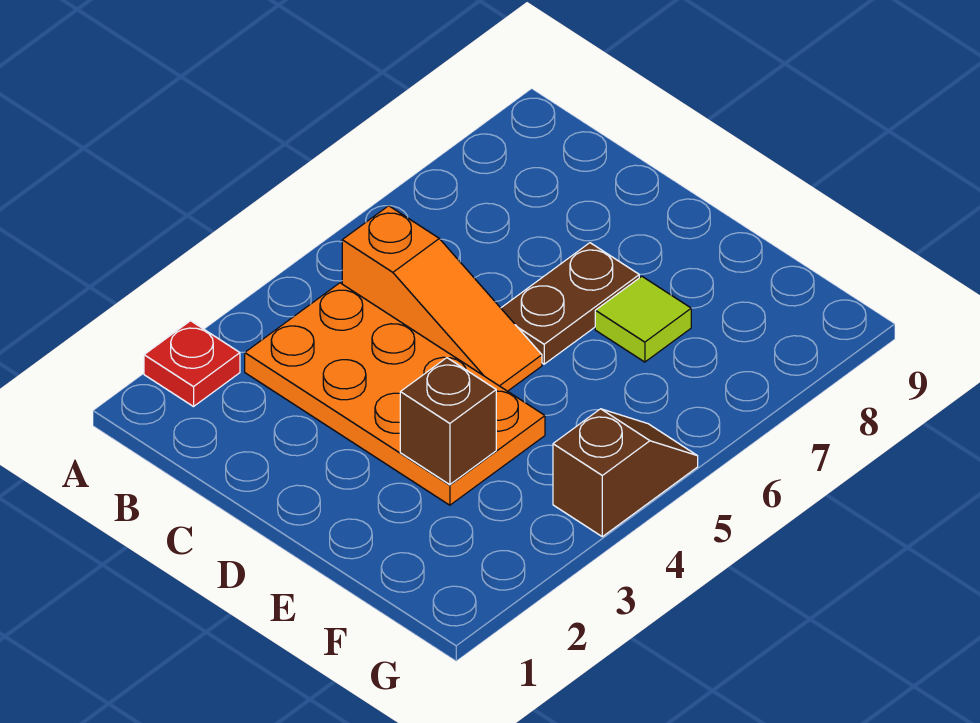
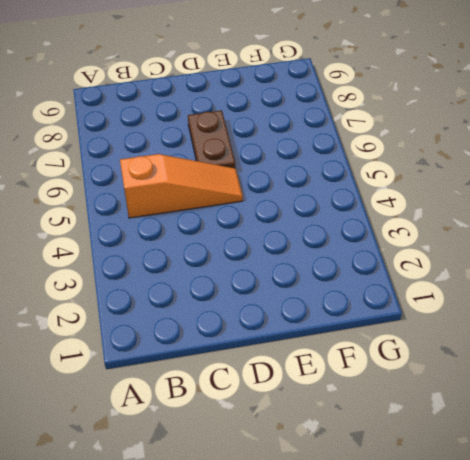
none -> red 1x1 plate [144,321,240,407]
none -> orange 2x4 plate [245,283,545,505]

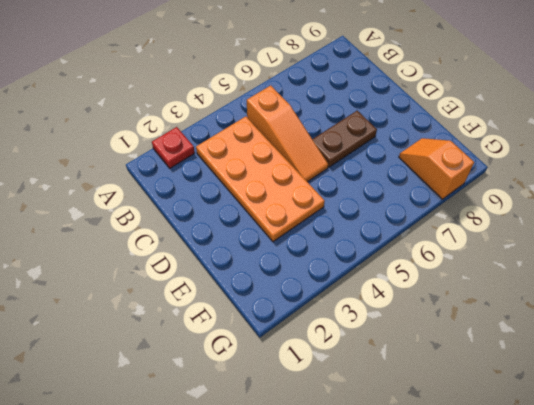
orange 1x2 slope [399,138,474,199] -> none
none -> lime 1x1 tile [595,276,691,362]
none -> brown 1x2 slope [553,409,698,537]

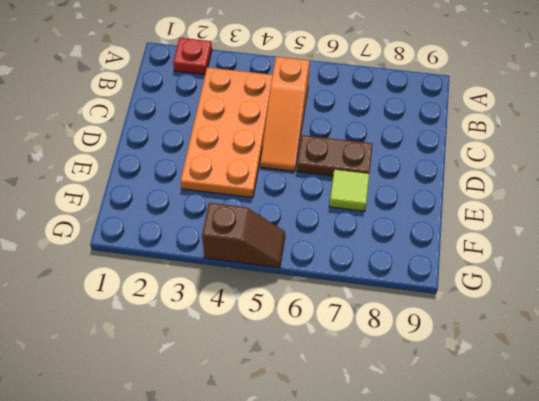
none -> brown 1x1 brick [400,358,496,485]

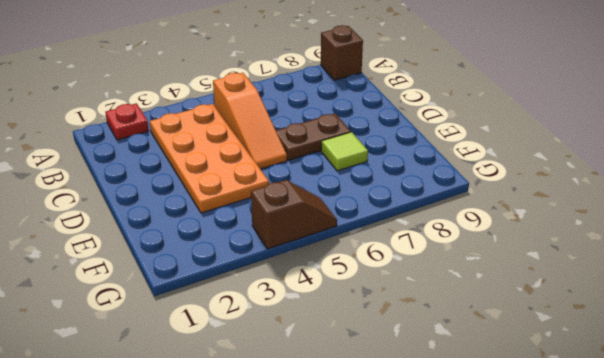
brown 1x1 brick [321,25,363,80] -> brown 1x1 brick moved to [400,358,496,485]

